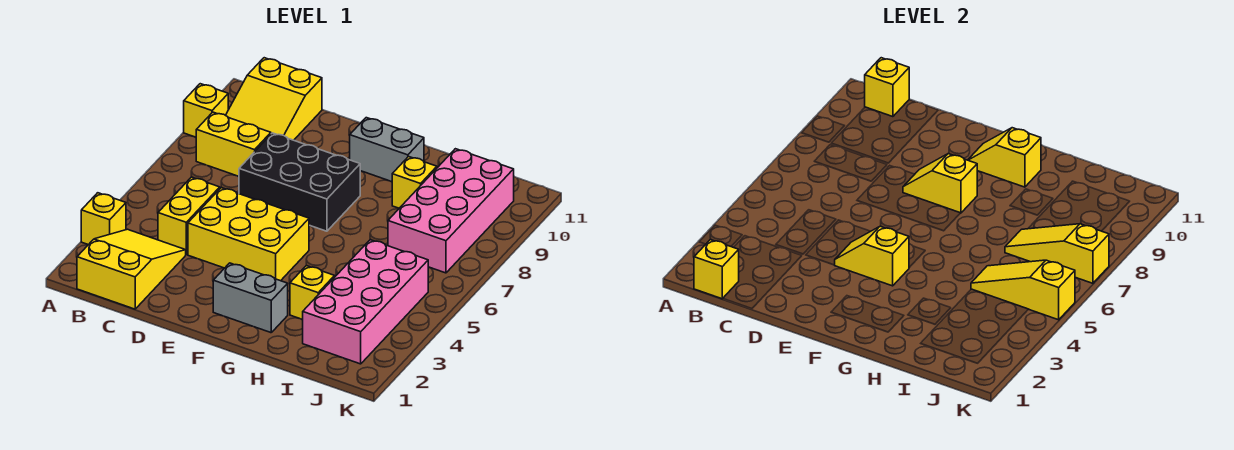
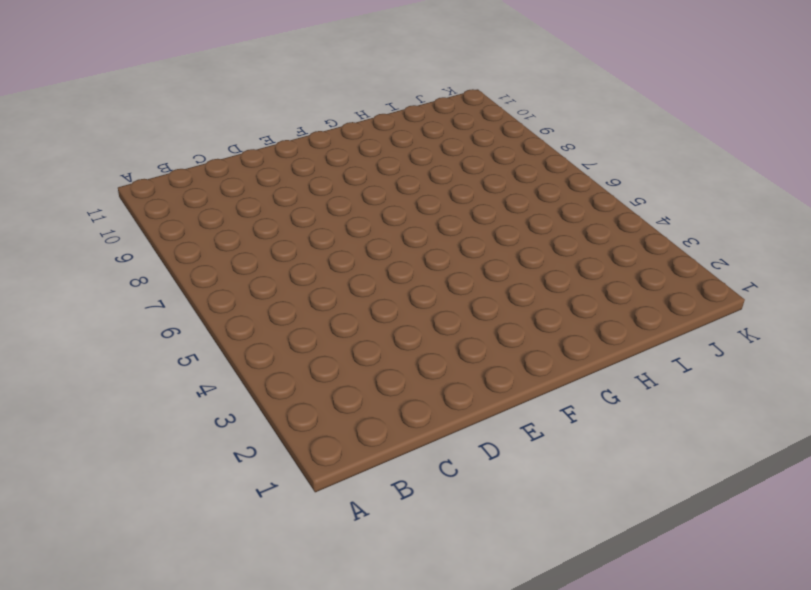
none -> yellow 1x1 brick [81,193,126,245]
none -> yellow 1x1 brick [184,84,228,137]
none -> yellow 2x3 slope [77,229,186,309]

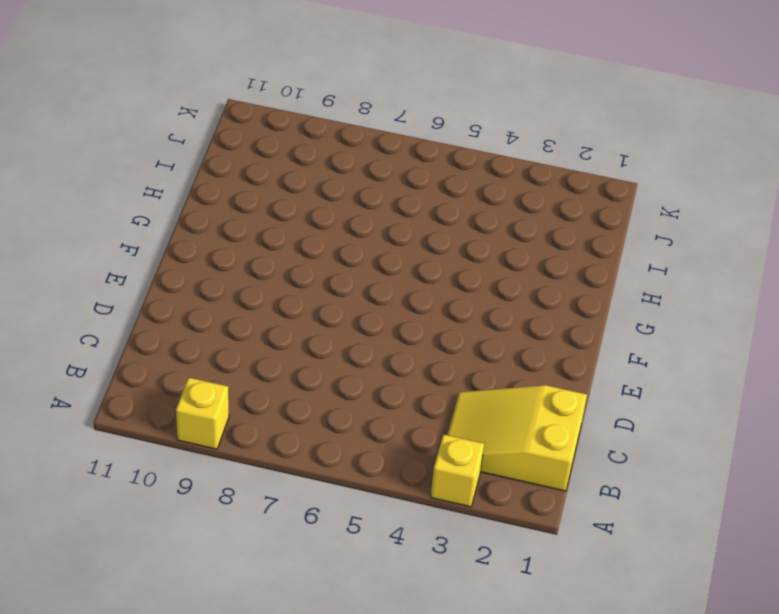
none -> yellow 1x2 brick [196,112,271,176]
none -> yellow 2x3 slope [226,58,322,140]
none -> yellow 1x2 brick [158,177,220,254]

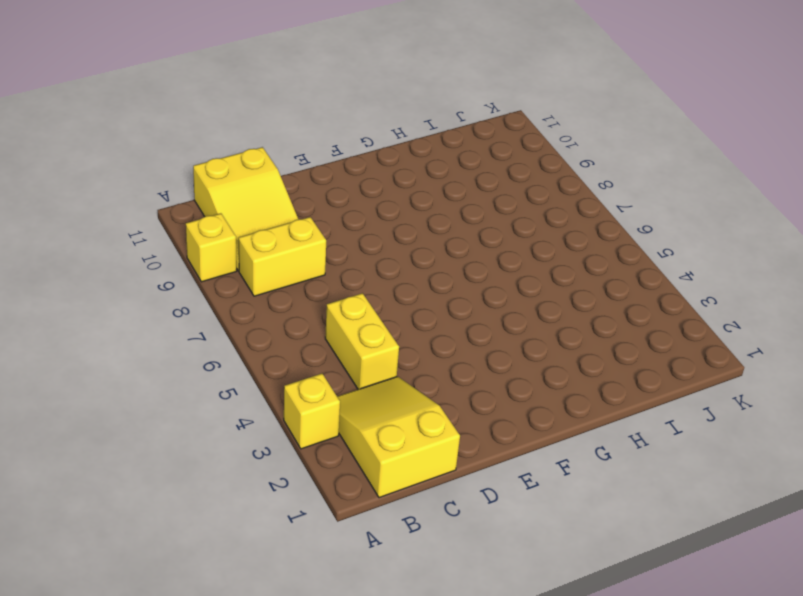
none -> yellow 2x3 brick [188,187,309,281]
none -> black 2x3 brick [239,133,360,231]
none -> grey 1x2 brick [213,263,288,333]

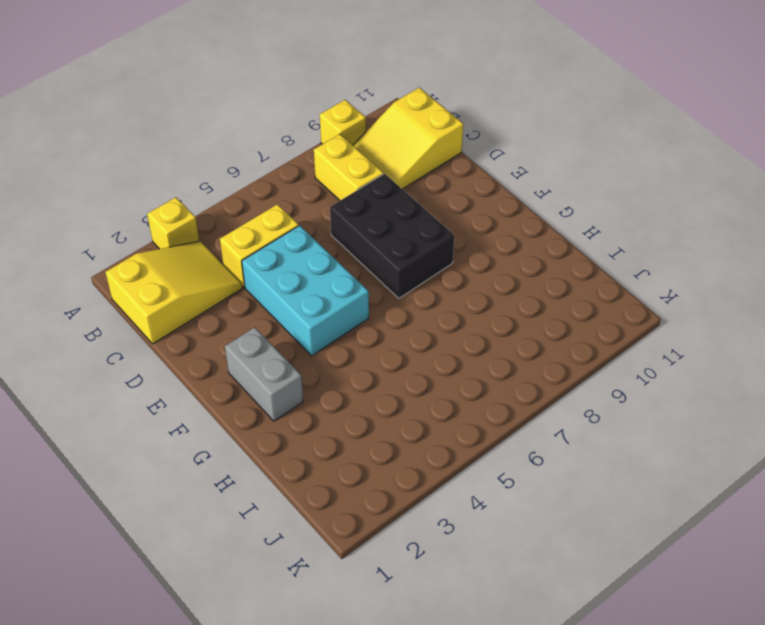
cyan 2x3 brick [242,225,369,356] -> yellow 2x3 brick [188,187,309,281]
none -> grey 1x2 brick [350,118,424,182]
none -> yellow 1x1 brick [290,266,335,320]
none -> yellow 1x1 brick [392,156,437,208]

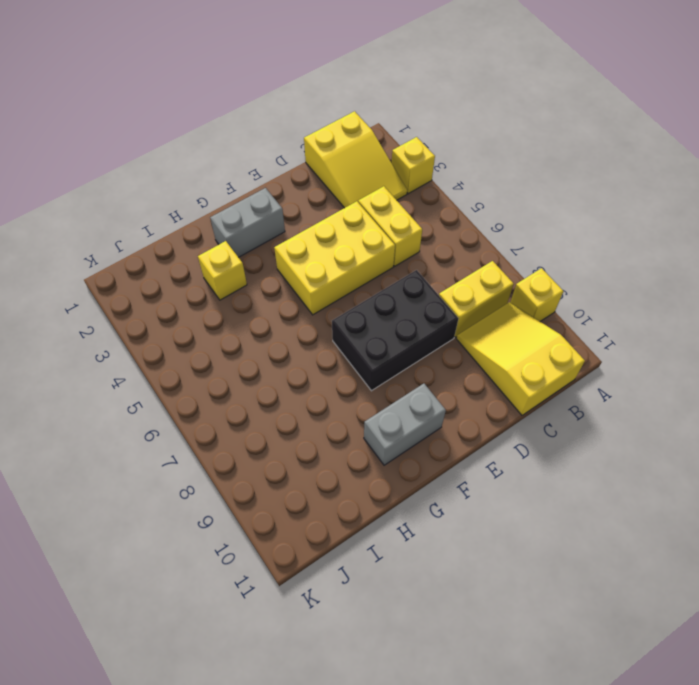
none -> yellow 1x1 brick [392,156,437,208]
none -> pink 2x4 brick [303,240,428,364]
none -> pink 2x4 brick [388,149,514,273]

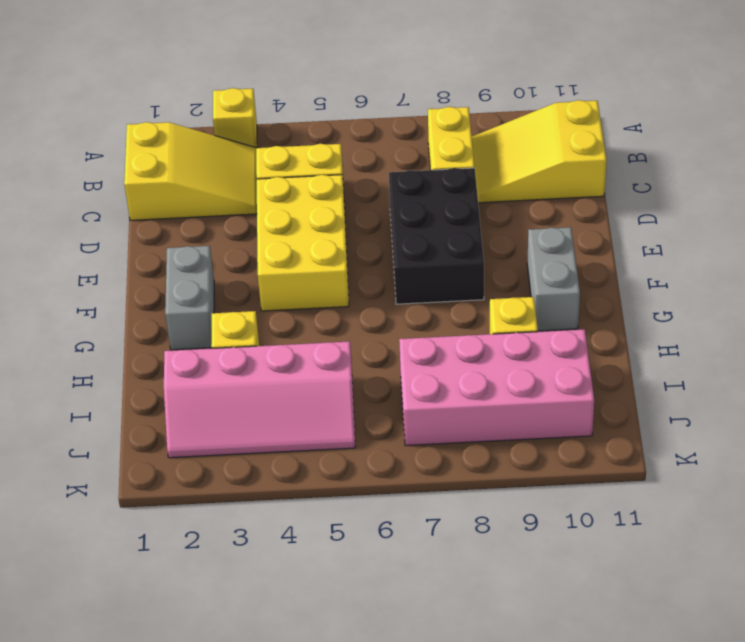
pink 2x4 slope [164,341,355,458] -> pink 2x4 brick [303,240,428,364]
none -> yellow 1x1 brick [184,84,228,137]
none -> yellow 1x1 brick [694,239,739,299]
none -> yellow 1x1 brick [865,58,909,117]

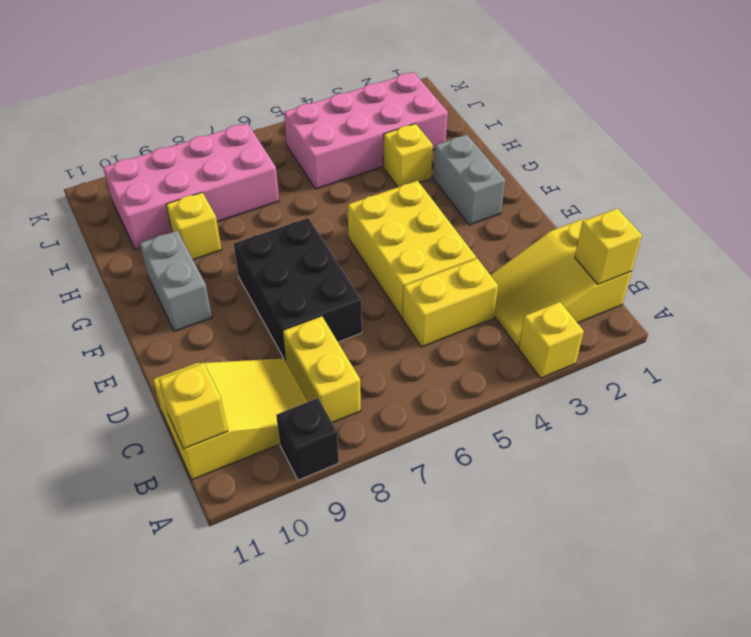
black 1x1 brick [276,398,339,480] -> yellow 1x1 brick [184,84,228,137]
none -> yellow 1x2 slope [835,226,909,286]
none -> yellow 1x2 slope [903,154,977,213]
none -> yellow 1x2 slope [968,128,1041,187]

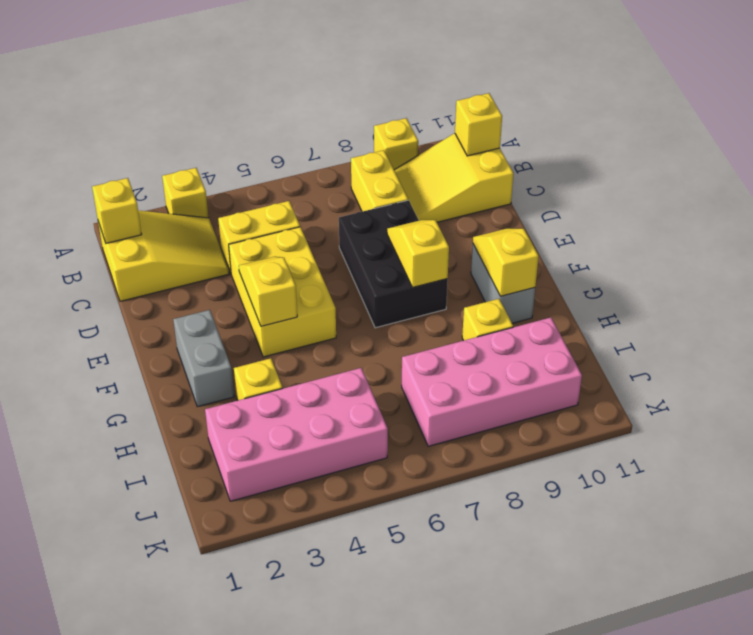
none -> yellow 1x3 slope [971,260,1075,320]
none -> yellow 1x3 slope [1005,224,1109,283]

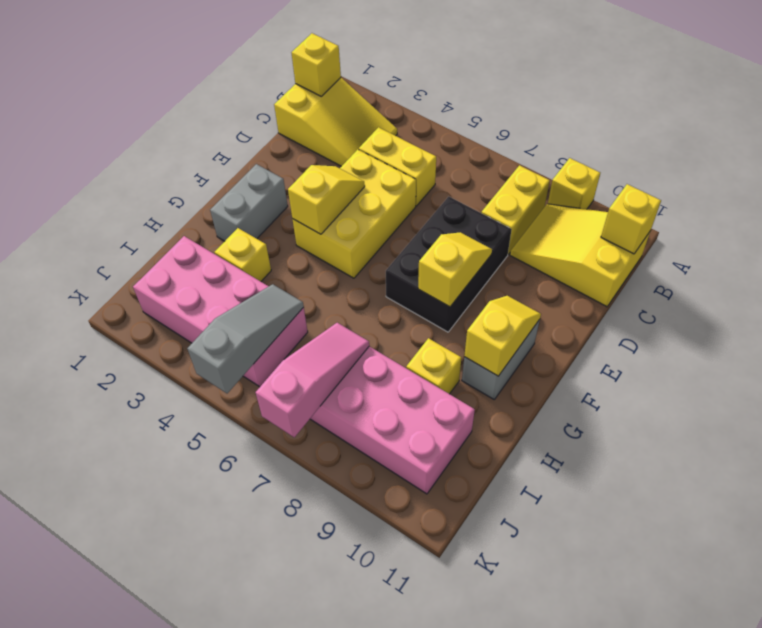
grey 1x3 slope [187,284,304,393] -> yellow 1x3 slope [971,260,1075,320]
pink 1x3 slope [256,323,369,437] -> yellow 1x3 slope [1005,224,1109,283]
none -> yellow 1x1 brick [81,193,126,245]

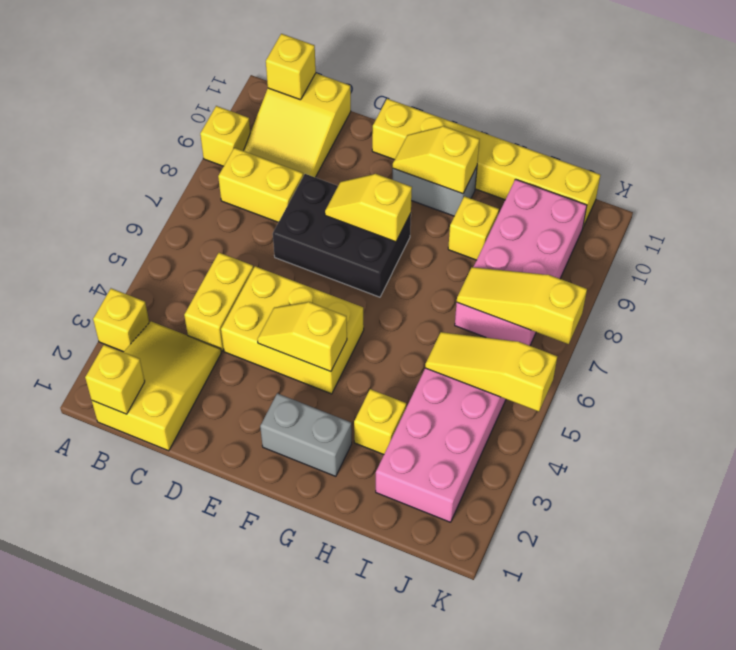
yellow 1x6 brick [372,99,600,227] -> none

